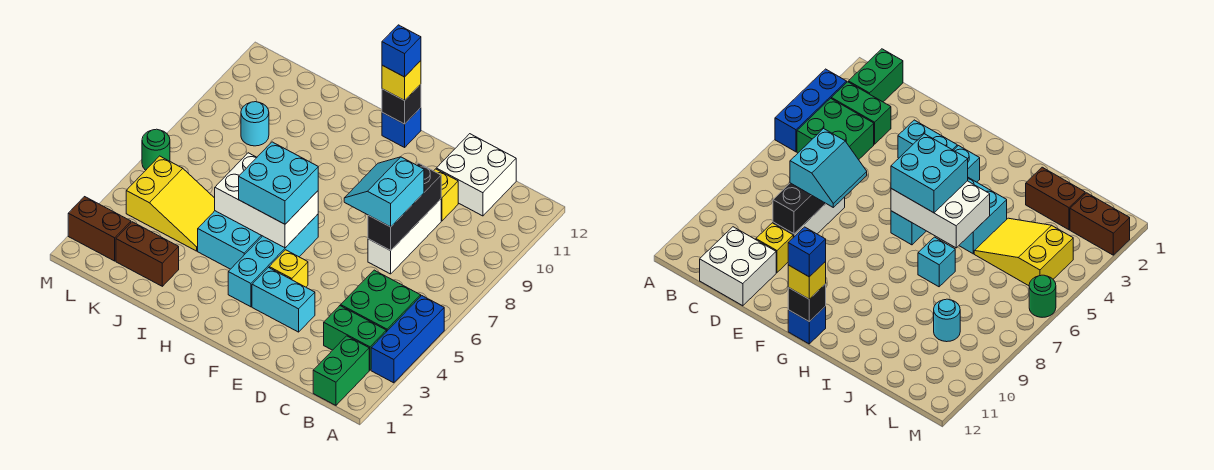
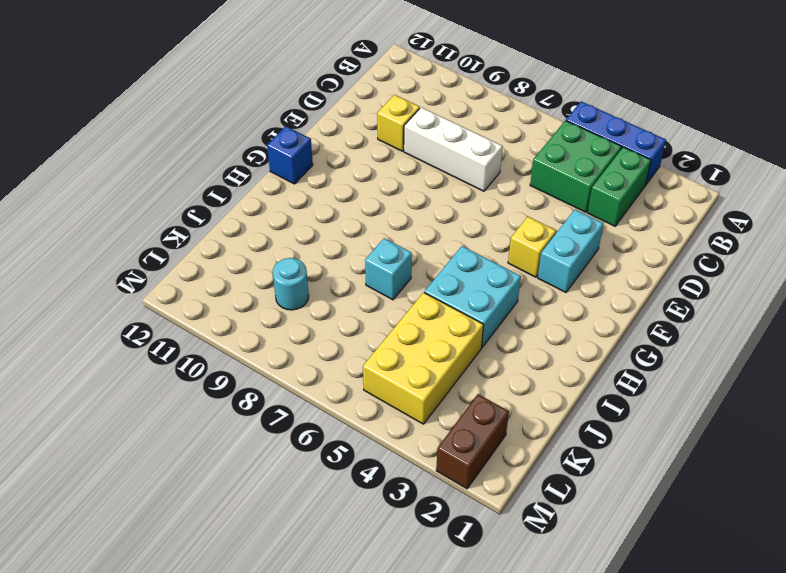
yellow 2x3 brick [363,292,484,424] -> yellow 2x3 slope [126,156,215,251]
none -> green 1x2 brick [313,336,369,405]
none -> white 2x2 brick [436,134,516,216]
none -> cyan 1x4 brick [228,214,318,307]

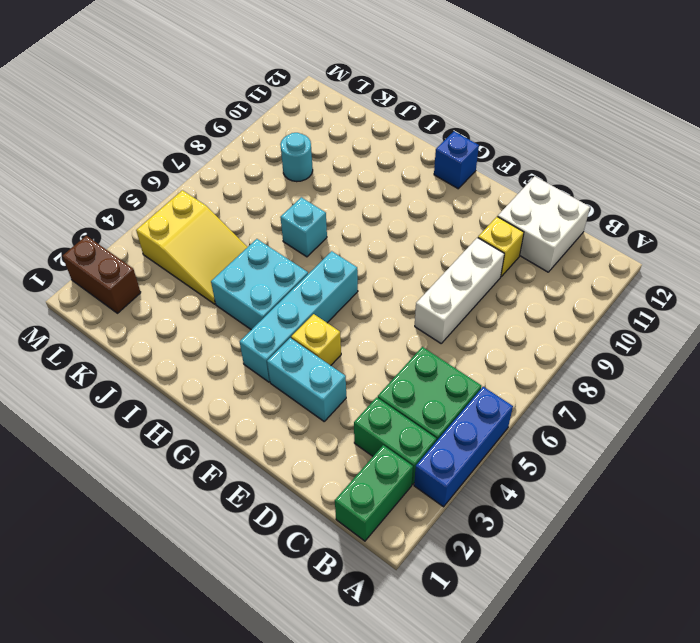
none -> brown 1x2 brick [116,222,179,286]
none -> green 1x1 round brick [142,129,170,170]
none -> black 1x3 brick [368,163,441,251]

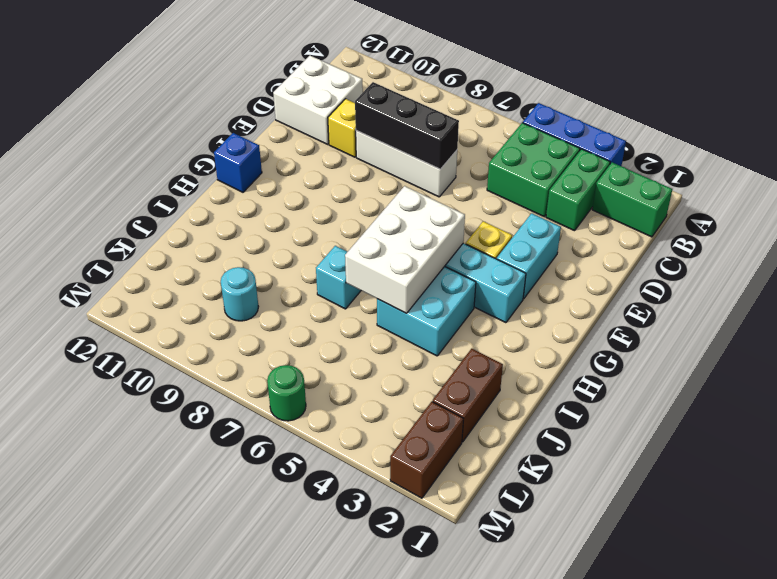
none -> yellow 2x3 slope [126,156,215,251]
none -> black 1x1 brick [382,84,421,124]
none -> cyan 2x2 slope [344,157,424,227]

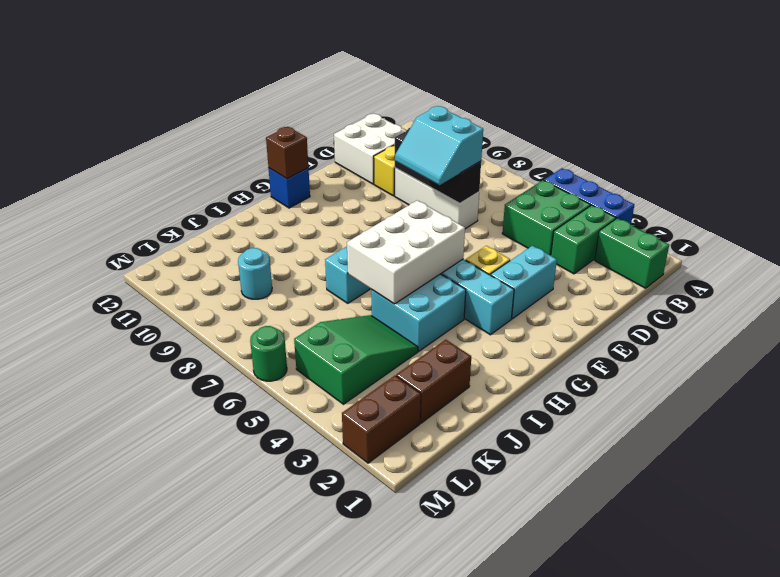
brown 1x1 brick [266,127,308,179] -> black 1x1 brick [382,84,421,124]
green 2x3 slope [294,315,418,404] -> yellow 2x3 slope [126,156,215,251]
none -> cyan 2x2 brick [239,142,318,224]
none -> yellow 1x1 brick [382,61,421,101]
none -> blue 1x1 brick [382,25,421,77]

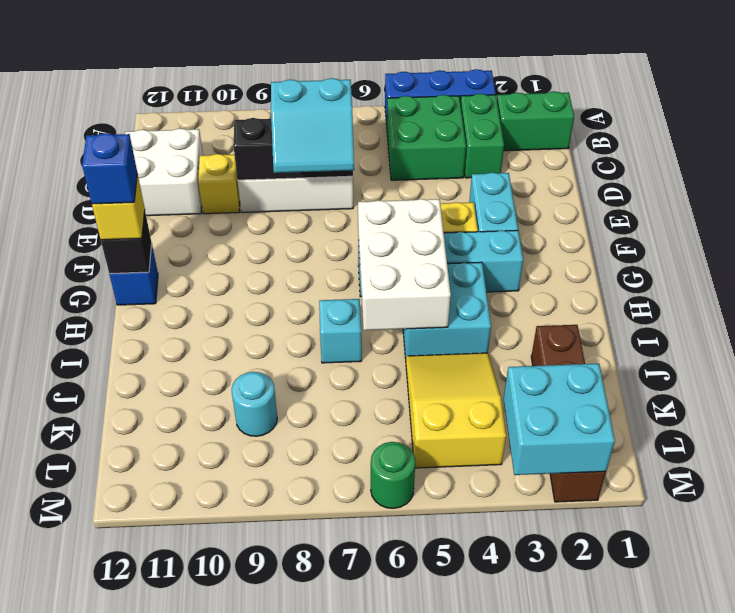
cyan 2x2 brick [504,364,615,475] -> cyan 2x2 brick moved to [239,142,318,224]

